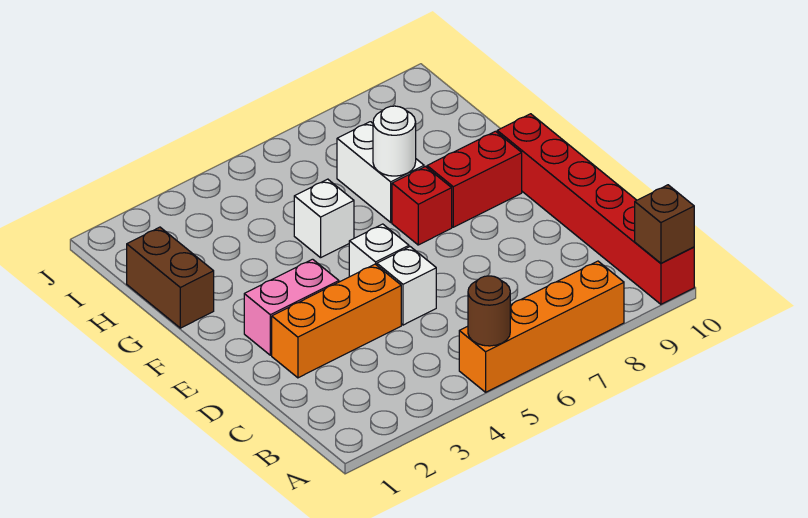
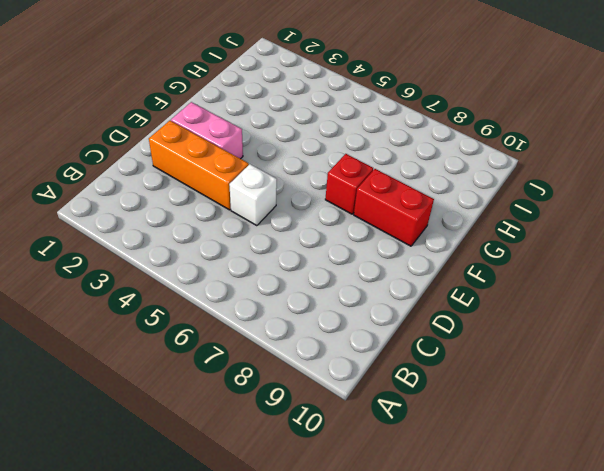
none -> orange 1x4 brick [459,261,624,392]
none -> red 1x6 brick [497,114,694,304]
none -> white 1x1 brick [349,224,409,277]

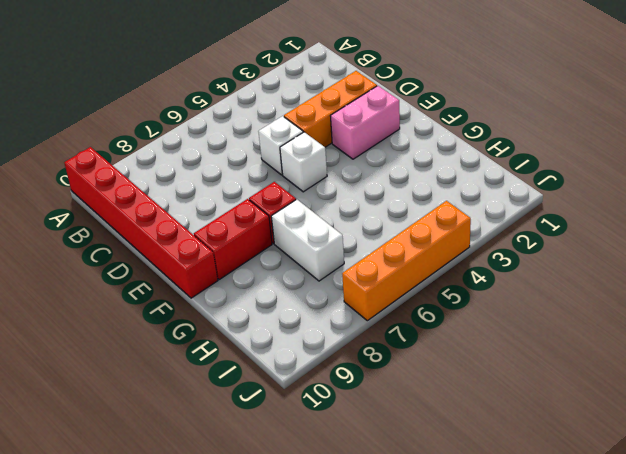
orange 1x4 brick [342,201,471,321] -> orange 1x4 brick moved to [459,261,624,392]
none -> brown 1x2 brick [127,227,214,328]
none -> white 1x1 brick [294,179,354,258]
none -> brown 1x1 round brick [468,276,510,346]

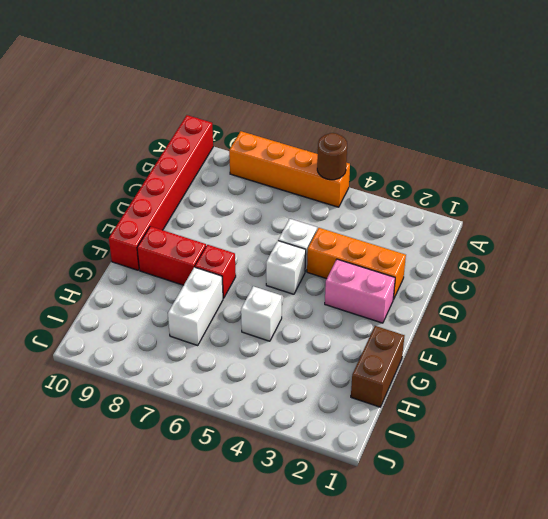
none -> brown 1x1 brick [635,185,694,263]
none -> white 1x1 round brick [373,106,416,176]

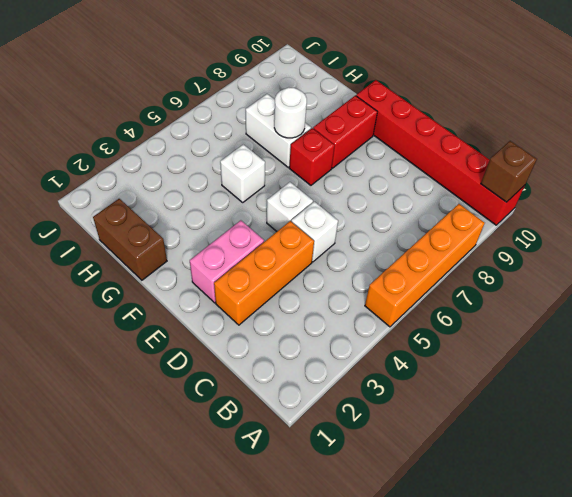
none -> brown 1x1 round brick [468,276,510,346]

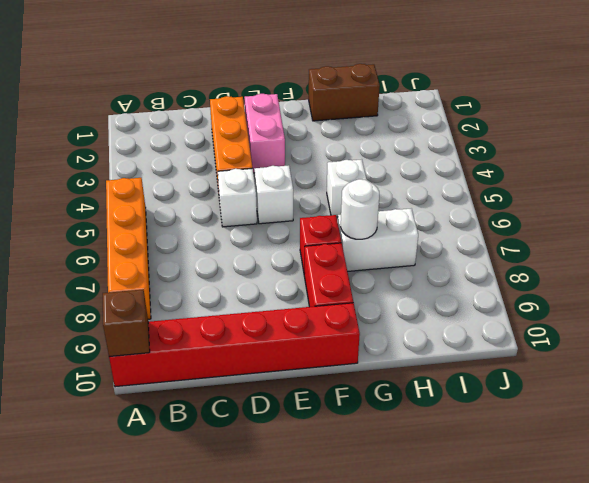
none -> brown 1x1 round brick [468,276,510,346]

